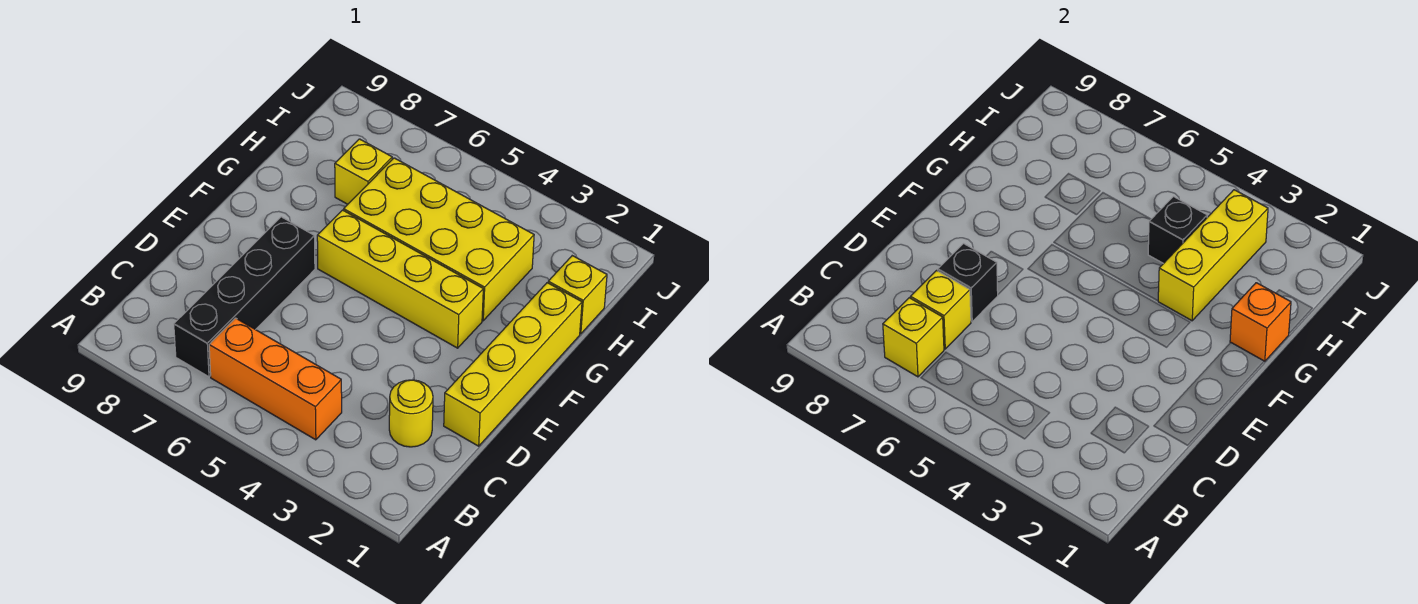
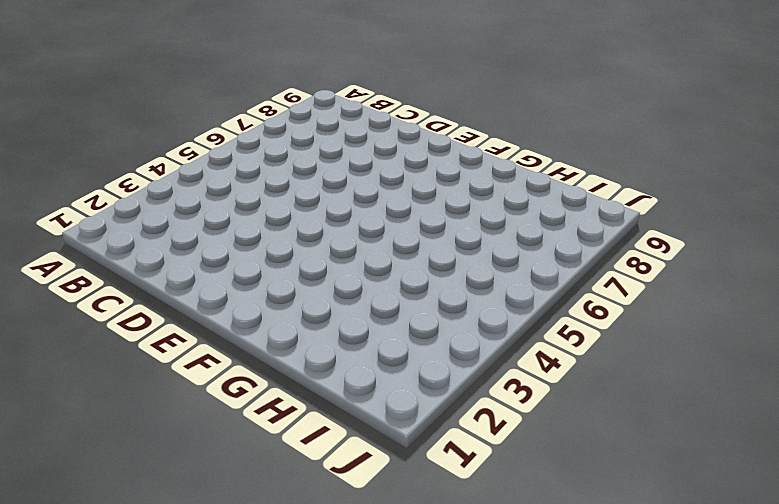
none -> orange 1x3 brick [209,318,342,440]
none -> black 1x4 brick [174,217,315,377]
none -> yellow 1x1 round brick [389,380,433,447]

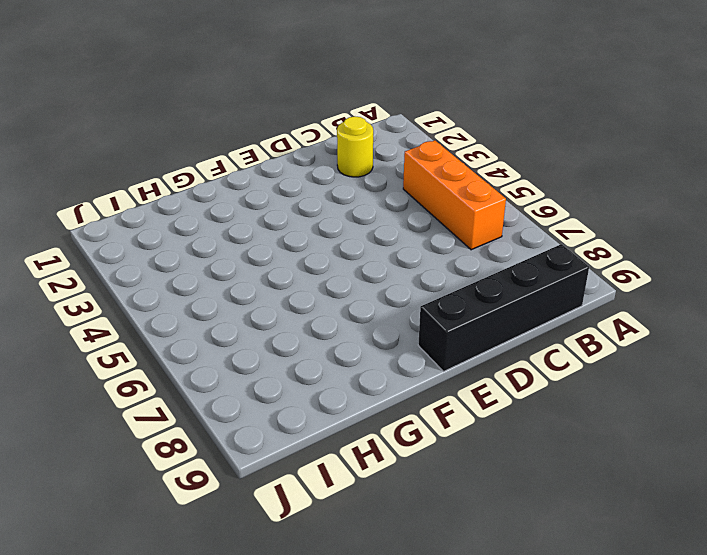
black 1x4 brick [418,244,589,371] -> black 1x4 brick moved to [174,217,315,377]
none -> yellow 1x4 brick [444,283,582,446]
none -> yellow 1x4 brick [317,210,483,348]
none -> yellow 2x4 brick [344,158,534,321]

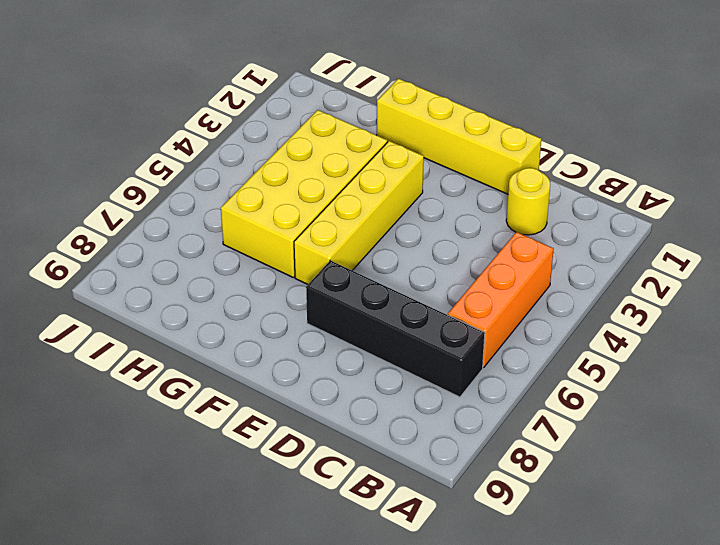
none -> yellow 1x1 brick [548,256,607,334]
none -> yellow 1x1 brick [335,139,392,204]
none -> yellow 1x1 brick [883,298,944,377]

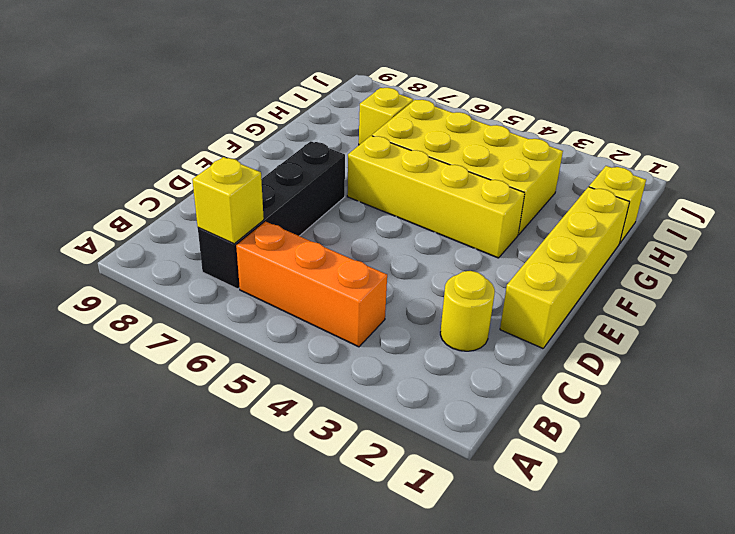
none -> yellow 1x1 brick [910,270,971,349]
none -> black 1x1 brick [938,244,998,322]
none -> orange 1x1 brick [1230,283,1291,361]

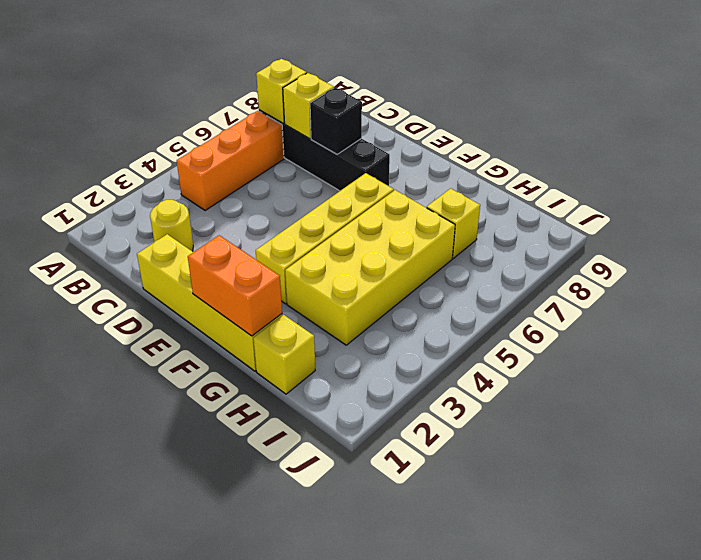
orange 1x2 brick [188,235,282,336] -> orange 1x1 brick [1230,283,1291,361]
none -> yellow 1x3 brick [1158,190,1268,321]
none -> black 1x1 brick [1148,197,1207,264]

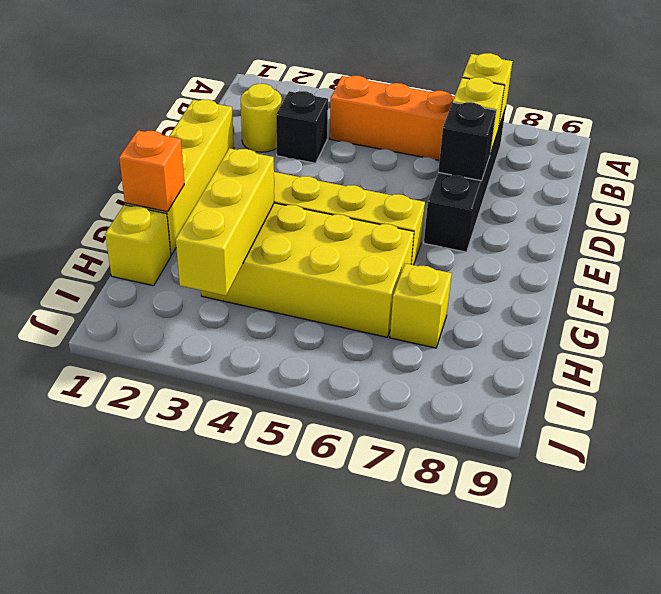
black 1x1 brick [276,91,328,163] -> black 1x1 brick moved to [1148,197,1207,264]

